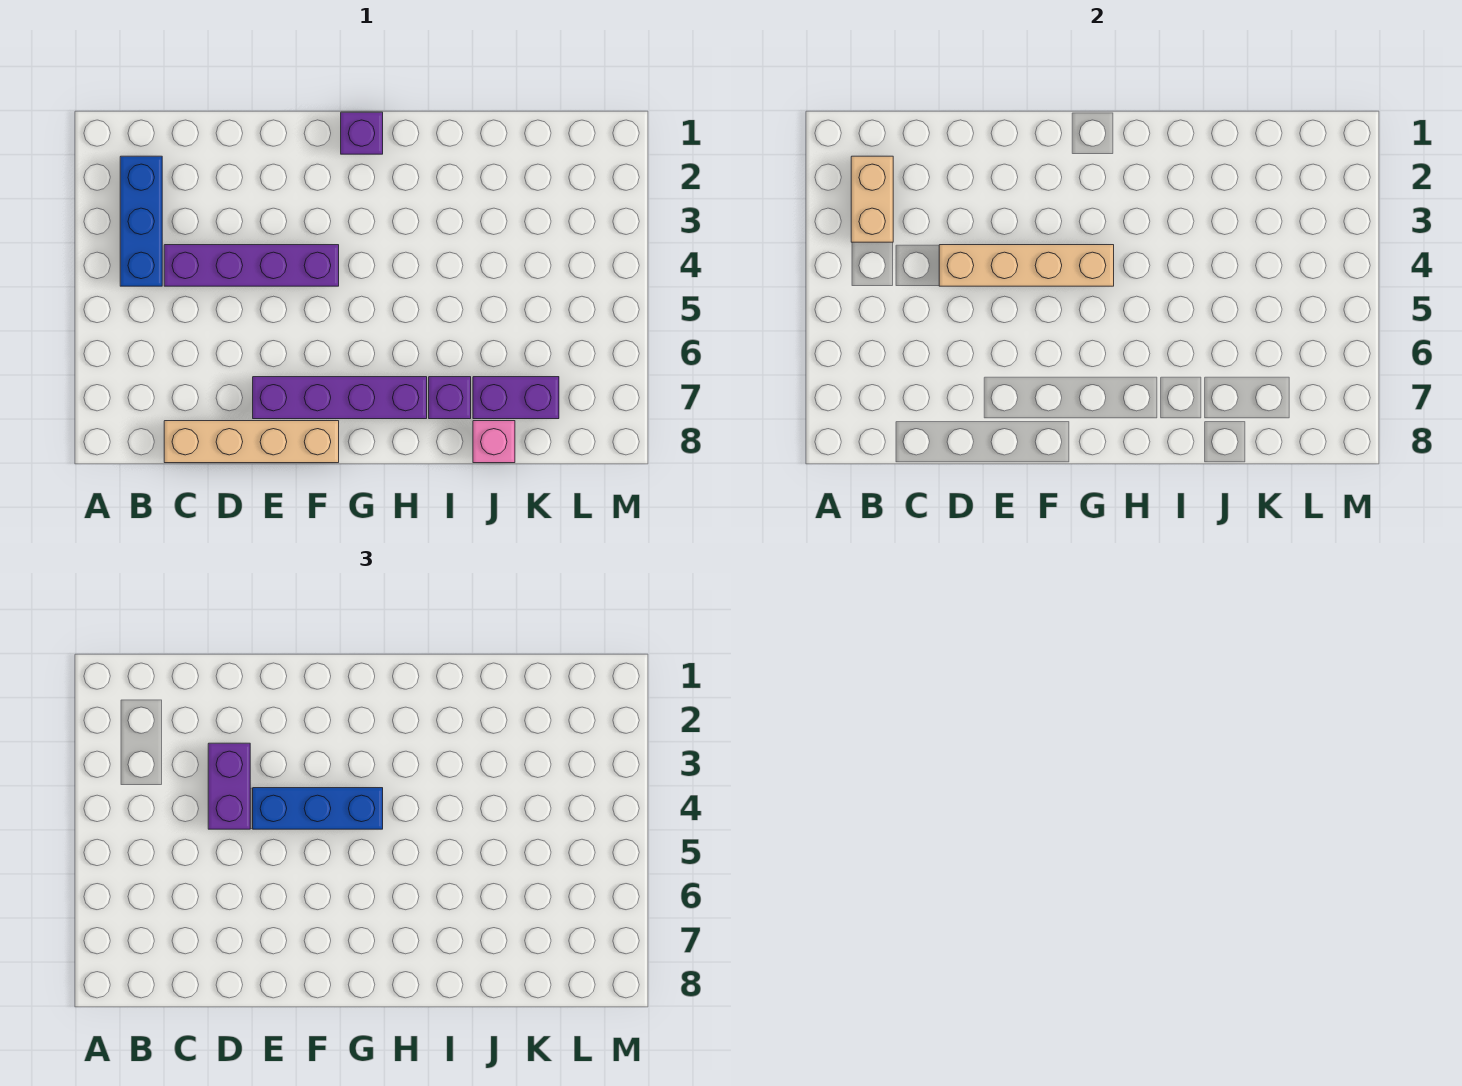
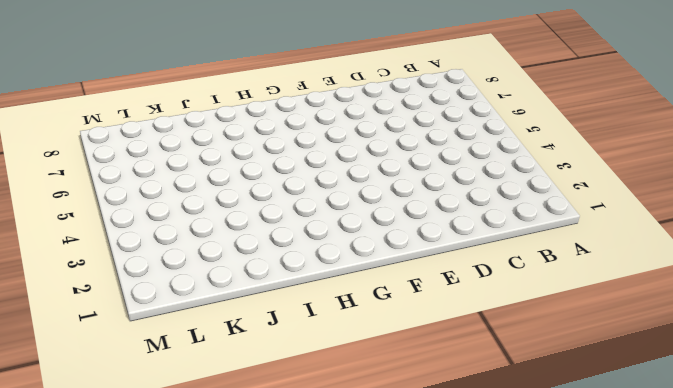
none -> blue 1x3 brick [120,156,162,286]
none -> purple 1x4 brick [164,245,339,286]
none -> tan 1x4 brick [164,421,339,463]

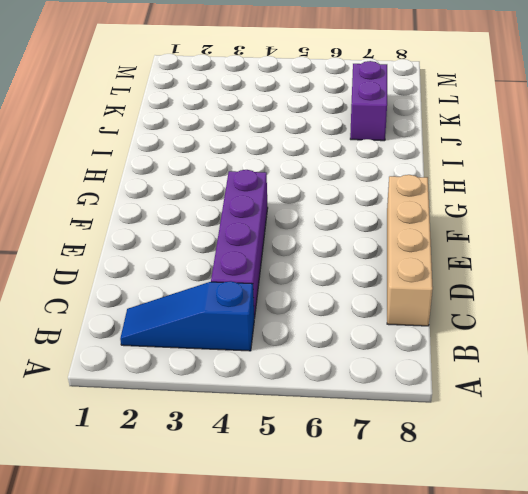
blue 1x3 slope [120,281,254,351] -> blue 1x3 brick [120,156,162,286]
none -> purple 1x4 brick [253,377,427,419]
none -> purple 1x1 brick [341,112,383,154]
none -> purple 1x1 brick [429,377,471,419]

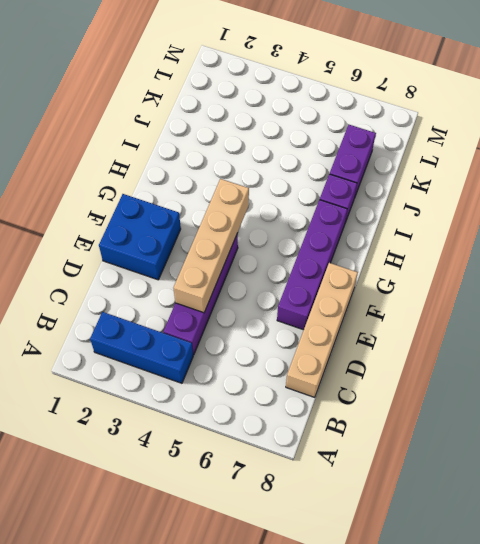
blue 2x2 brick [99,194,181,280] -> none
none -> purple 1x1 brick [341,112,383,154]
none -> pink 1x1 brick [473,421,515,463]
none -> tan 1x2 brick [851,156,893,242]

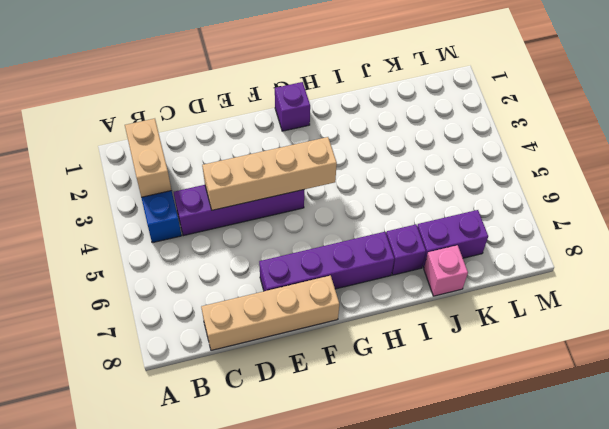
none -> purple 1x2 brick [208,743,250,829]
none -> blue 1x3 brick [253,788,383,829]

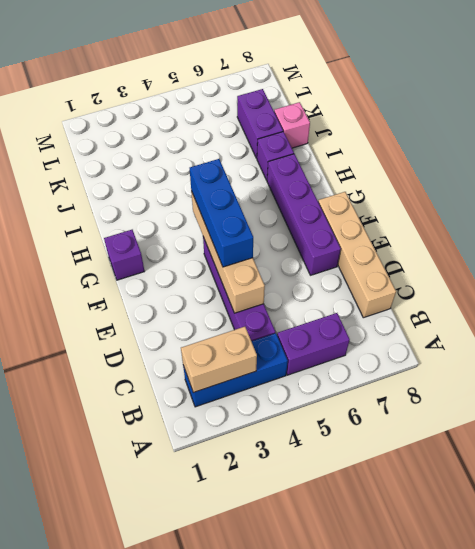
purple 1x2 brick [277,313,350,375] -> purple 1x2 brick moved to [208,743,250,829]

